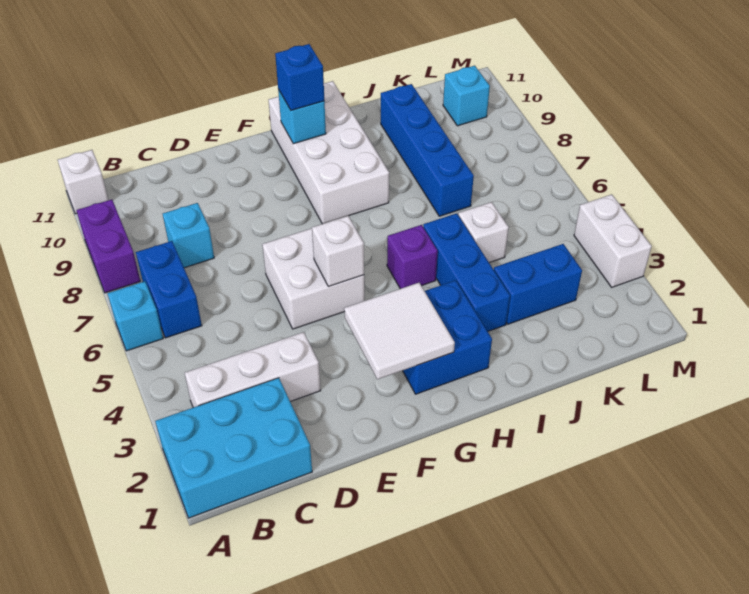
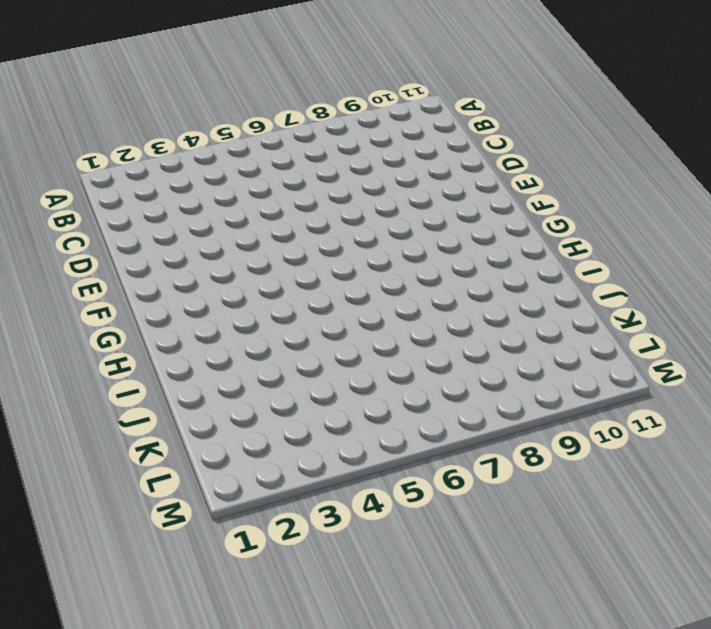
none -> cyan 2x3 brick [155,378,312,518]
none -> cyan 1x1 brick [107,281,163,351]
none -> purple 1x2 brick [76,200,140,293]

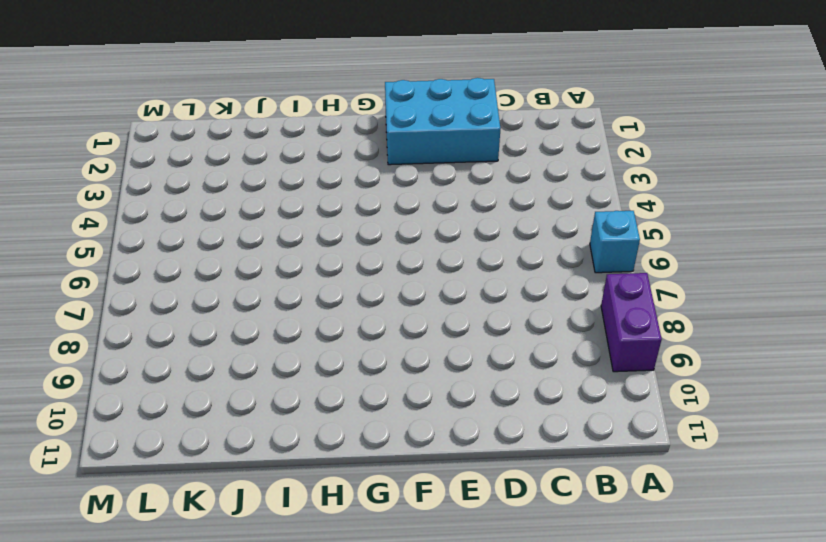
cyan 2x3 brick [385,78,500,165] -> cyan 2x3 brick moved to [155,378,312,518]
none -> white 1x1 brick [58,150,108,214]
none -> white 1x3 brick [185,332,321,407]
none -> blue 1x2 brick [136,241,202,338]

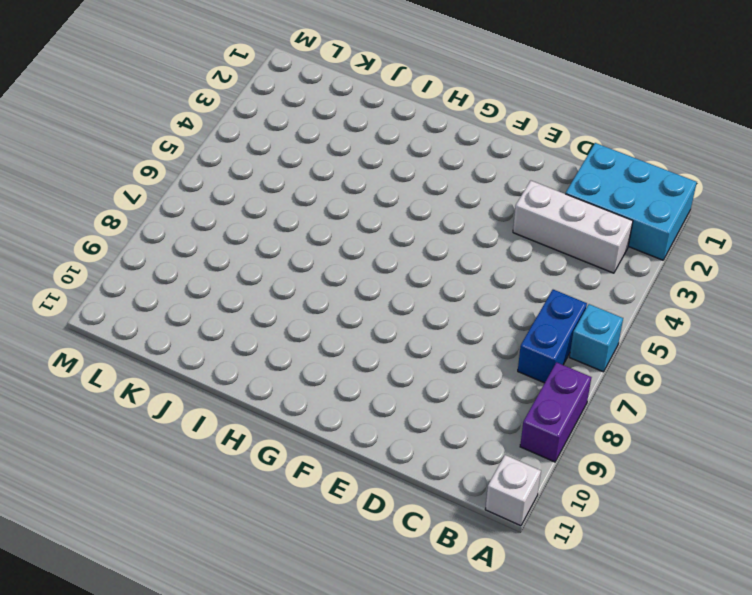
none -> cyan 1x1 brick [163,203,214,268]
none -> white 2x2 brick [262,228,364,329]
none -> blue 2x2 brick [403,280,492,394]

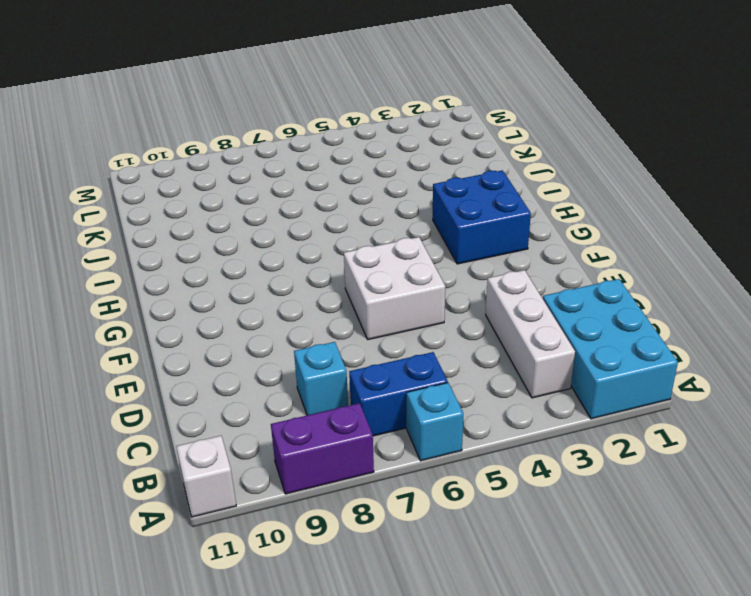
none -> white 2x4 brick [268,81,389,224]
none -> purple 1x1 brick [387,225,438,289]
none -> blue 1x3 brick [423,213,510,331]

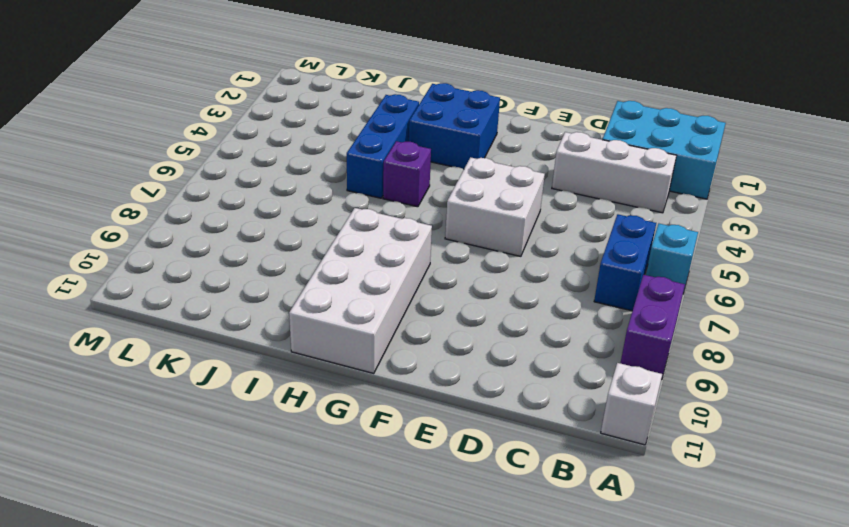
none -> cyan 1x1 brick [163,203,214,268]
none -> blue 1x2 brick [494,244,582,324]
none -> white 1x1 brick [458,202,509,263]

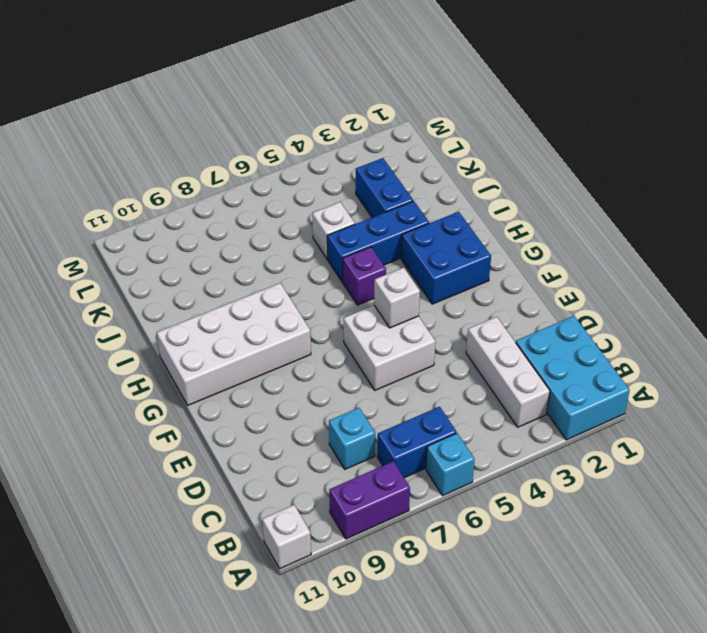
none -> blue 1x4 brick [381,84,474,216]
none -> cyan 1x1 brick [443,66,490,126]
none -> white 1x2 brick [574,194,652,287]

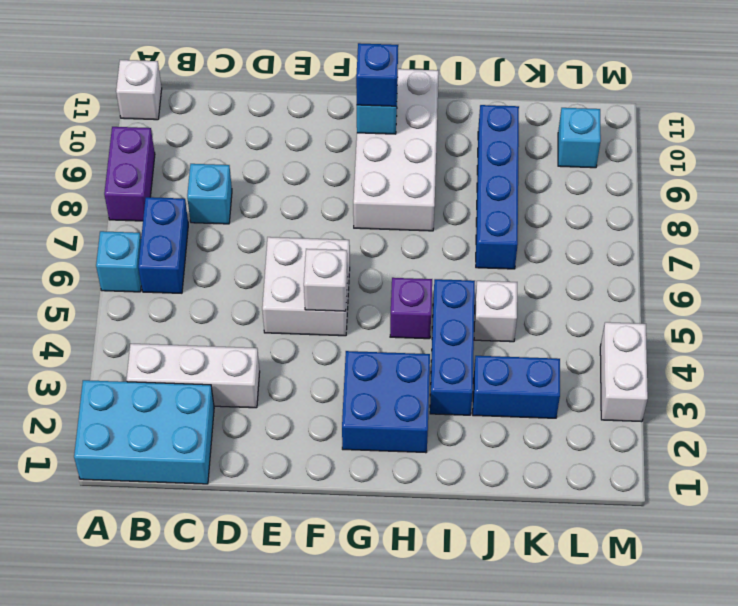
none -> white 2x2 tile [344,283,455,379]

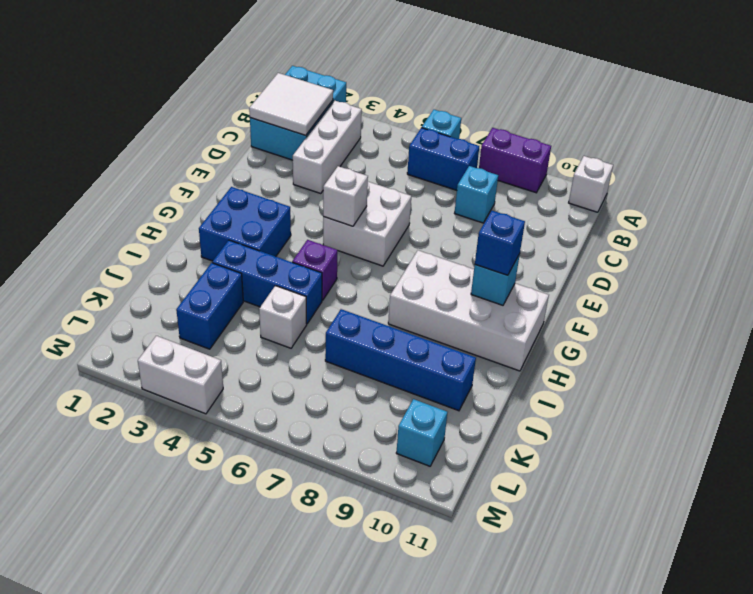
white 2x2 tile [249,73,333,136] -> white 2x2 tile moved to [344,283,455,379]

